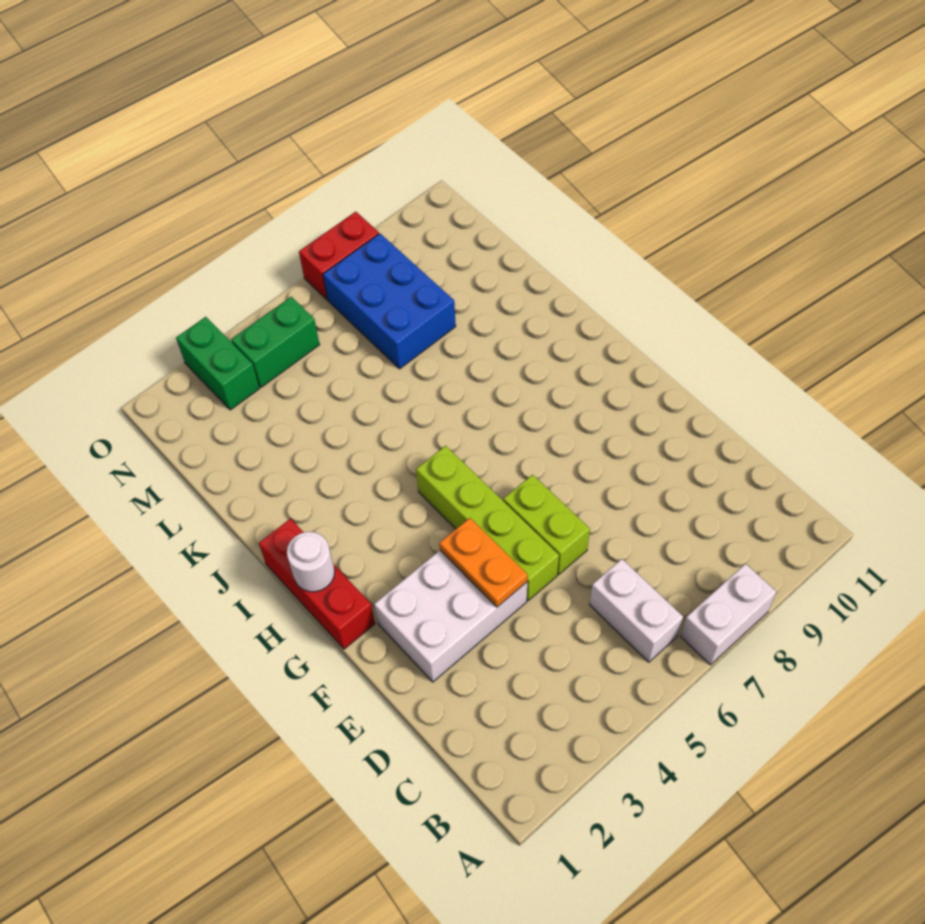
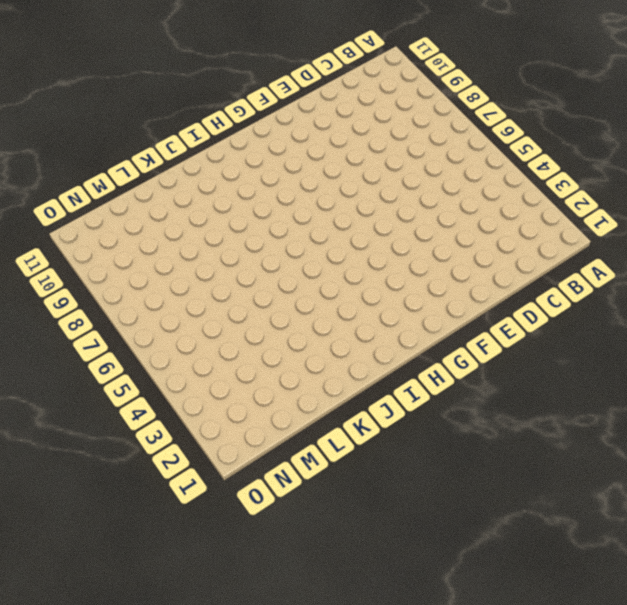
none -> white 1x2 brick [681,564,776,665]
none -> white 1x2 brick [589,559,683,662]
none -> white 2x3 brick [374,551,527,682]

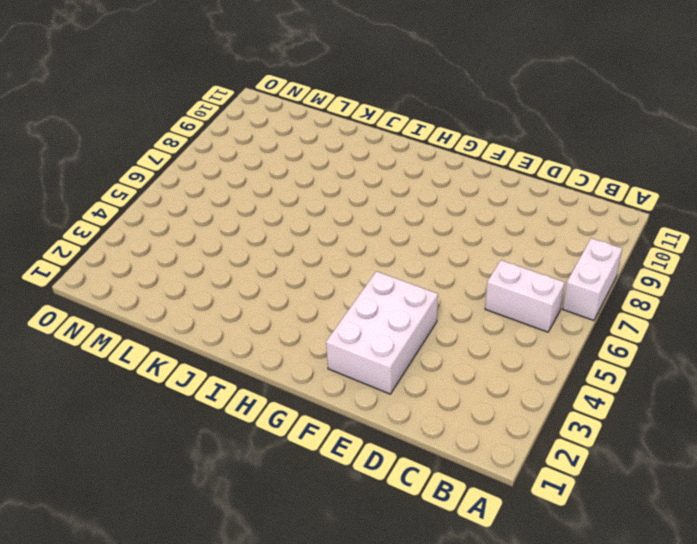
none -> lime 1x4 brick [416,446,559,601]
none -> lime 1x2 brick [503,475,590,574]
none -> red 1x3 brick [259,519,375,649]

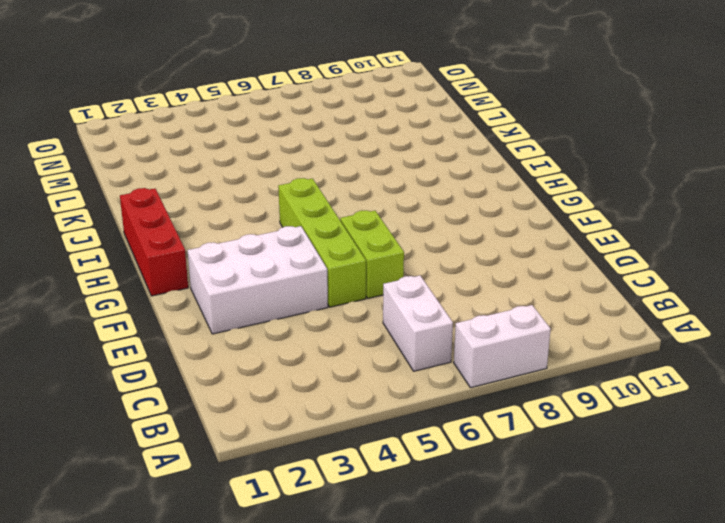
none -> blue 2x3 brick [323,234,456,369]
none -> green 1x2 brick [176,317,259,410]
none -> green 1x2 brick [231,297,320,387]

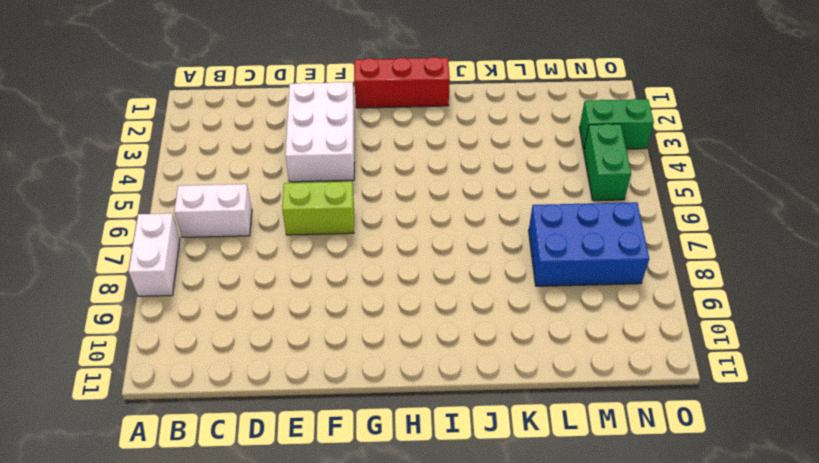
none -> lime 1x4 brick [416,446,559,601]
none -> red 1x2 brick [299,212,379,299]
none -> orange 1x2 plate [439,518,528,607]

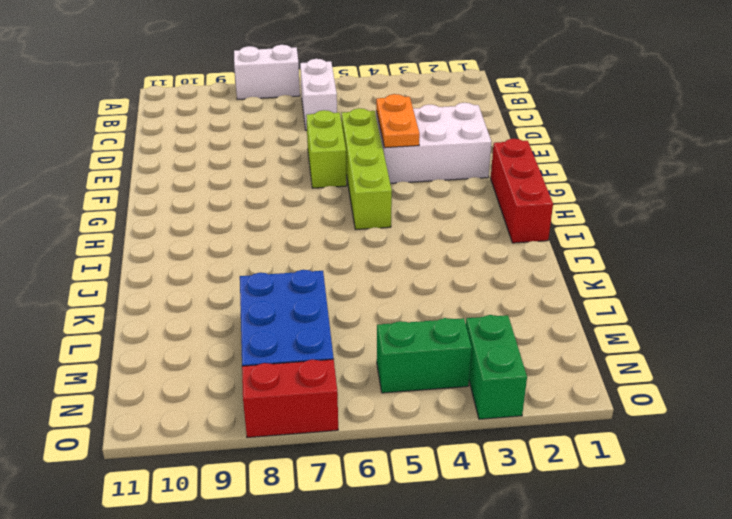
none -> white 1x1 round brick [287,532,335,592]

